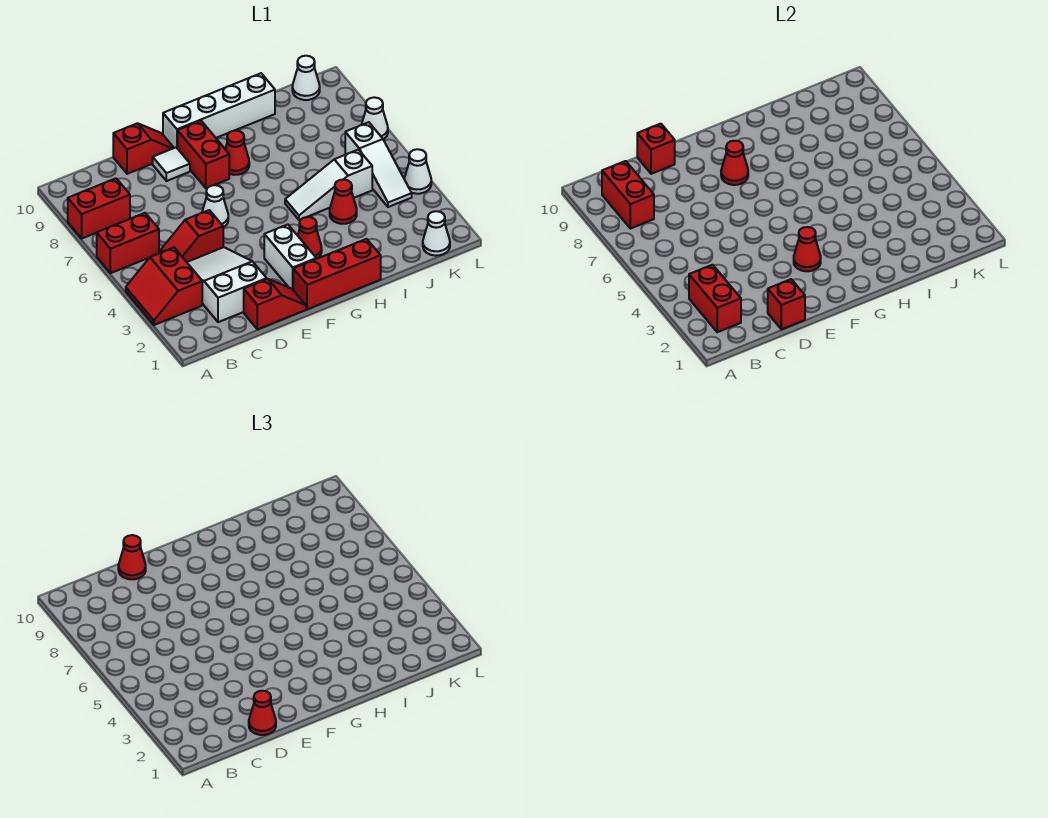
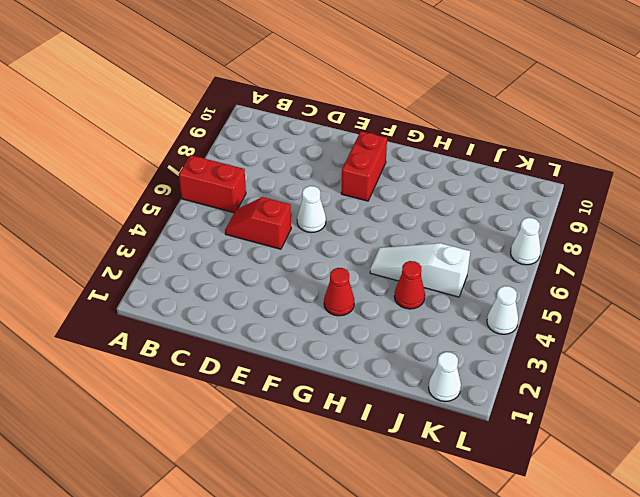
none -> red 2x2 slope [126,248,202,325]
none -> red 1x2 brick [68,178,130,238]
none -> white 2x3 slope [187,247,267,322]
none -> red 1x2 slope [244,279,306,329]

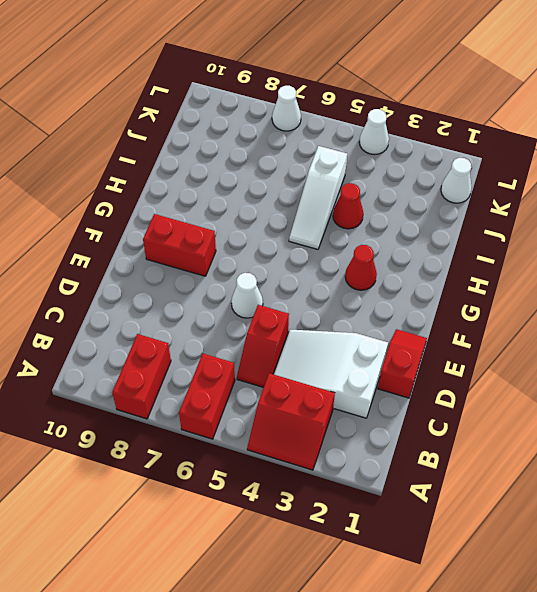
none -> red 1x2 slope [113,123,174,174]
none -> white 1x1 tile [153,147,190,181]
none -> red 1x3 brick [293,239,381,309]
none -> white 1x2 brick [264,225,316,289]

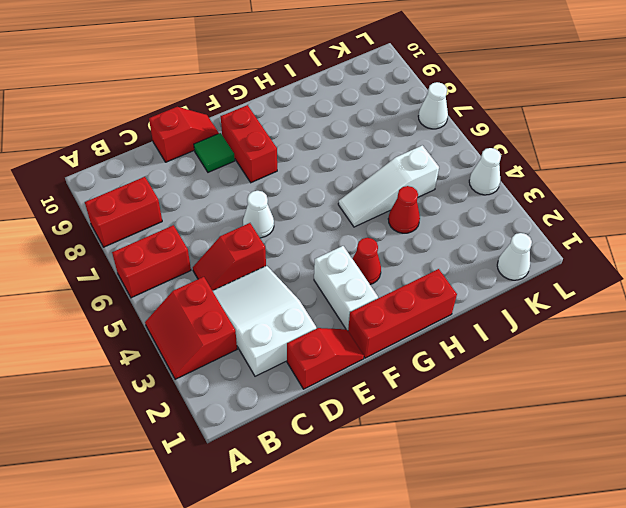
green 1x1 tile [194,133,235,172] -> white 1x1 tile [153,147,190,181]
none -> white 1x4 brick [163,73,275,149]
none -> red 1x1 cone [225,130,249,175]
none -> white 1x3 slope [345,122,412,207]
none -> white 1x1 cone [292,56,320,100]

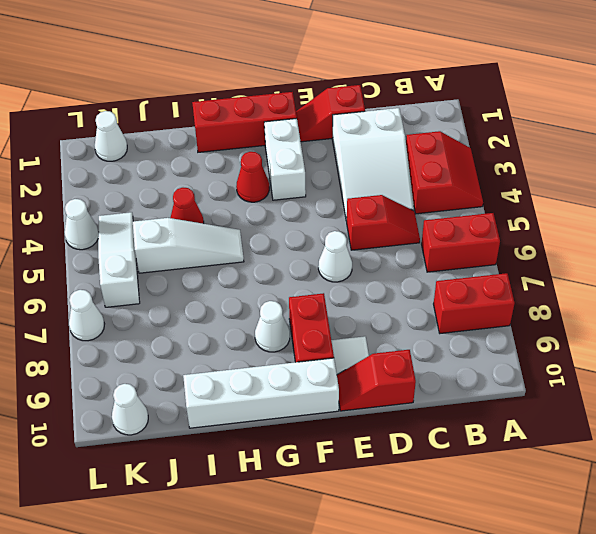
white 1x1 cone [255,301,290,352] -> red 1x1 cone [225,130,249,175]
none -> red 1x2 brick [689,265,741,332]
none -> red 1x2 brick [602,161,654,229]
none -> red 1x1 brick [768,279,805,329]
none -> red 1x1 brick [637,124,675,174]

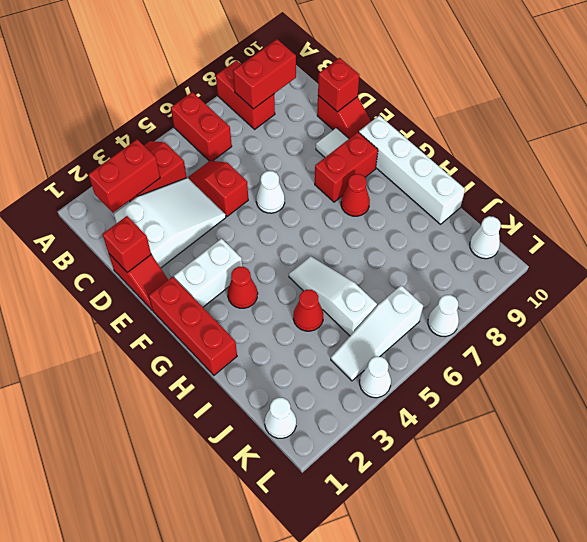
none -> red 1x1 cone [794,227,821,271]
none -> red 1x1 cone [721,141,748,185]
none -> red 1x1 cone [249,691,276,735]
none -> red 1x1 cone [118,535,146,579]

